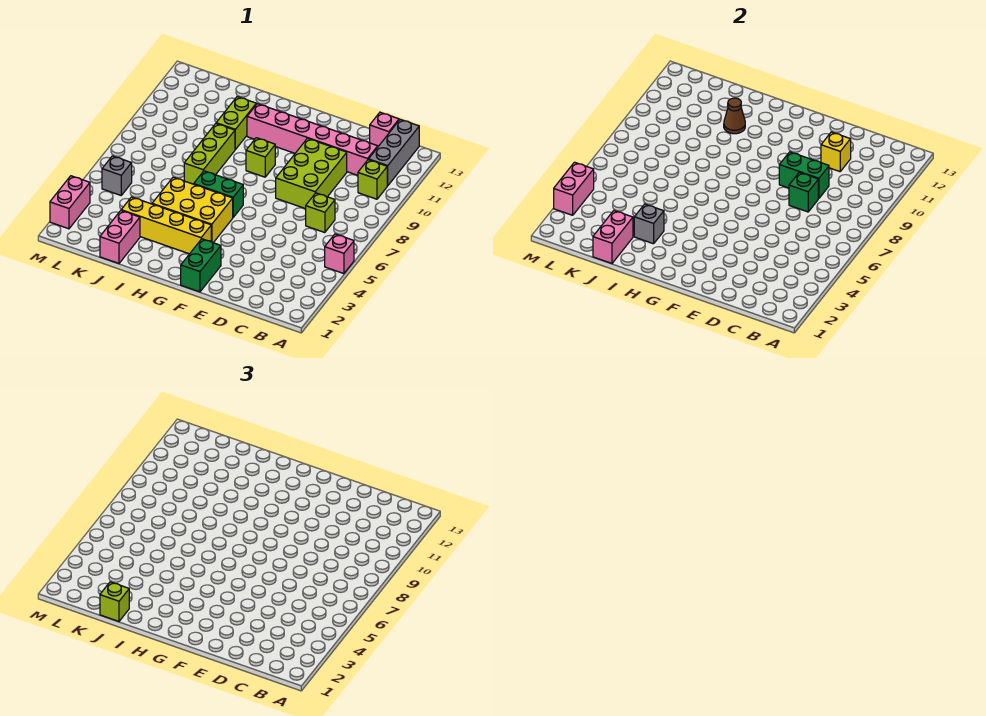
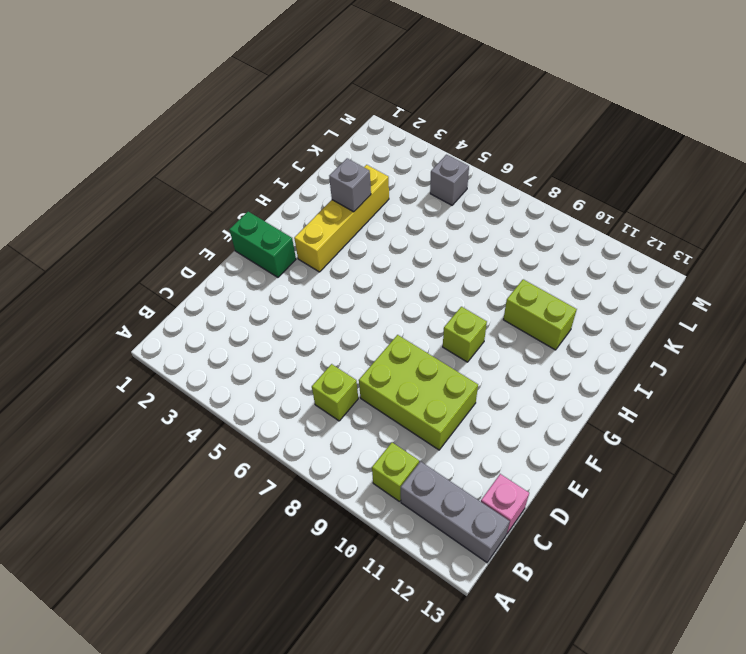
none -> pink 1x1 brick [325,234,354,274]
none -> pink 1x6 brick [247,104,378,175]
none -> yellow 2x3 brick [152,177,233,243]

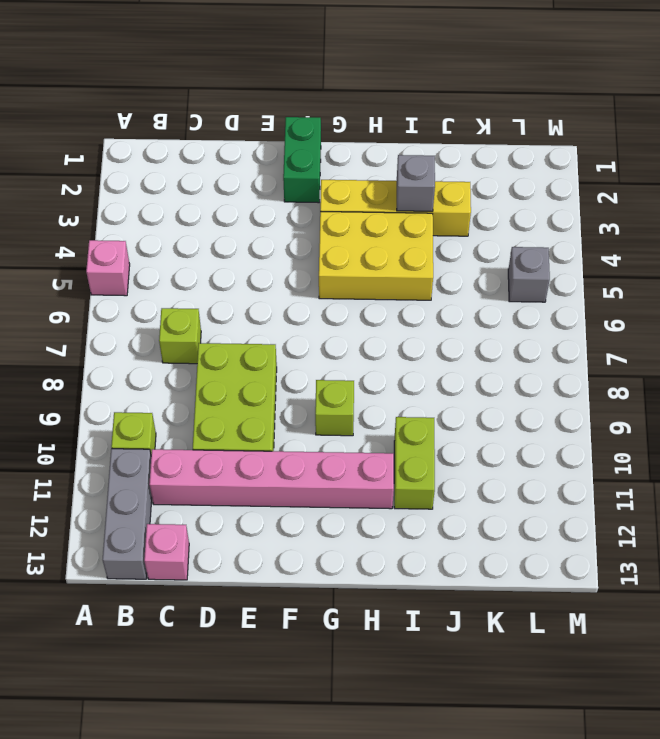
none -> green 1x2 brick [194,171,243,217]
none -> lime 1x3 brick [184,124,235,184]
none -> pink 1x2 brick [100,211,140,263]

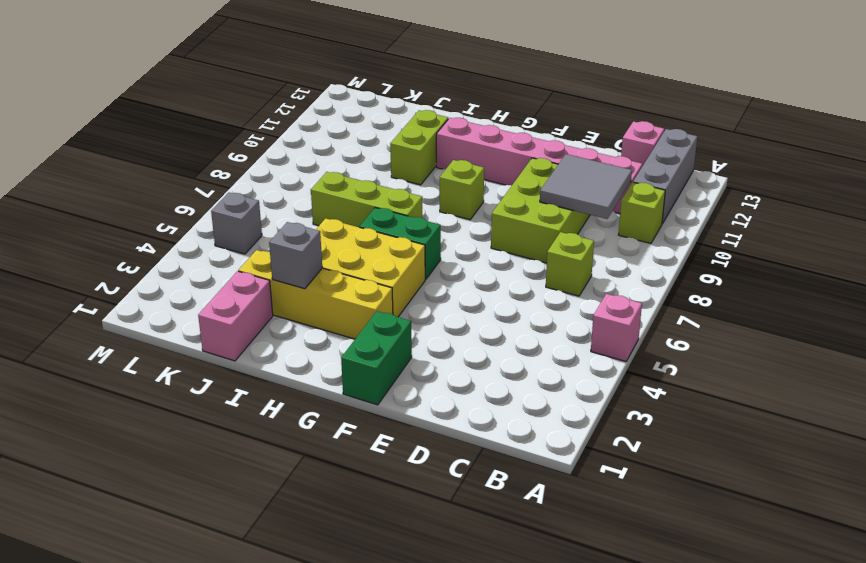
grey 2x2 tile [540,154,632,219] -> green 1x2 brick [779,152,829,199]
lime 1x3 brick [311,172,422,227] -> lime 1x3 brick turned to [184,124,235,184]
none -> pink 1x2 brick [50,176,90,229]
none -> green 1x1 brick [789,172,818,212]
none -> yellow 1x1 brick [821,132,851,172]

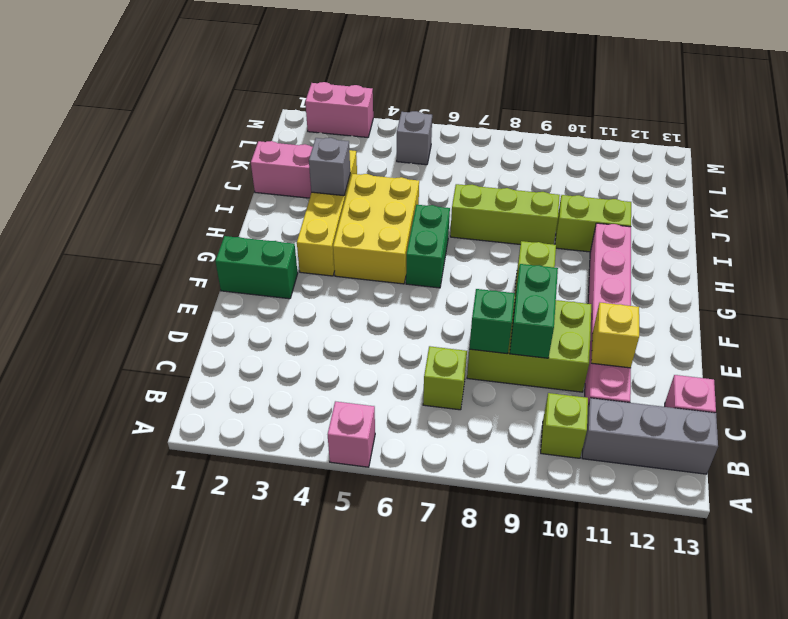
none -> brown 1x1 cone [724,98,745,134]
none -> pink 1x2 brick [593,211,633,263]
none -> pink 1x2 brick [554,162,594,215]

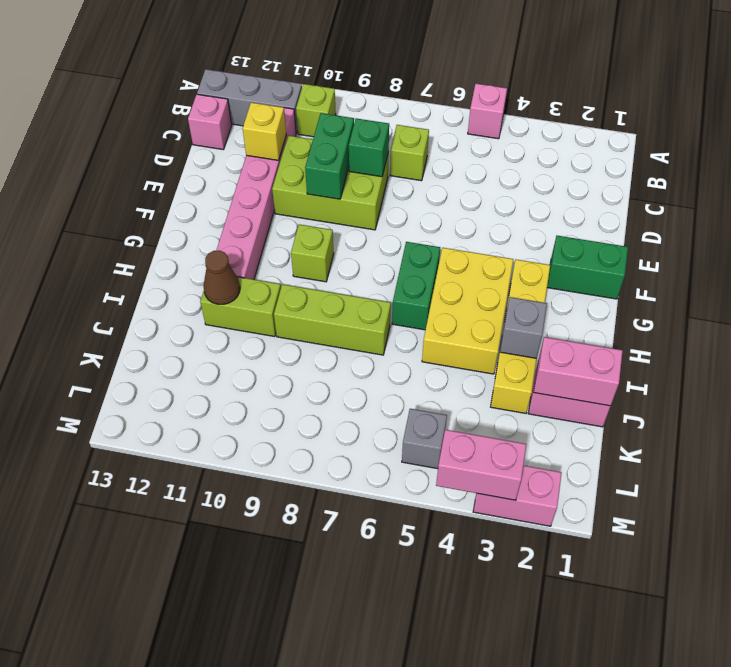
none -> lime 1x1 brick [100,582,129,621]

